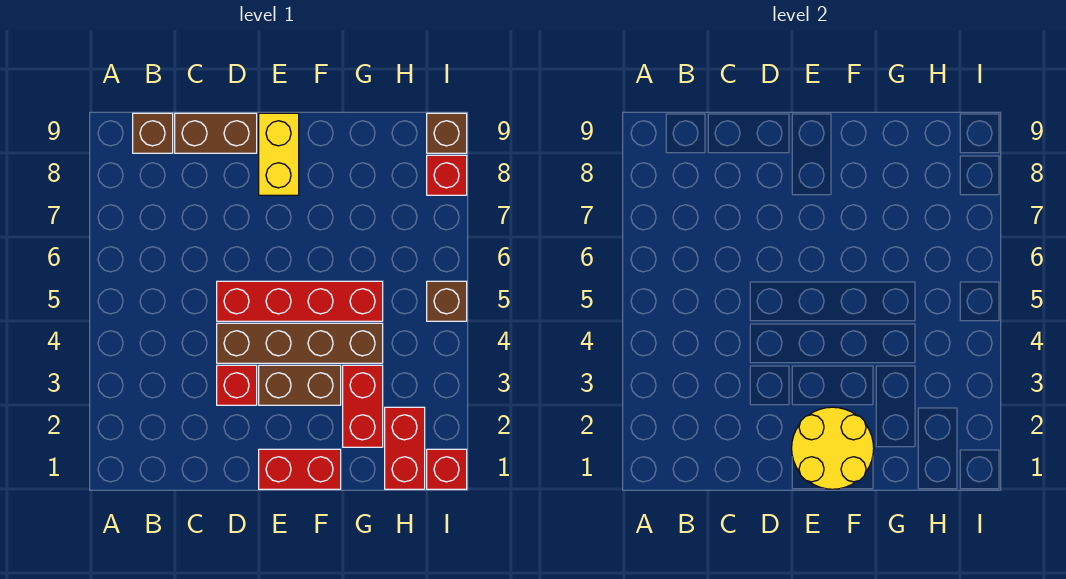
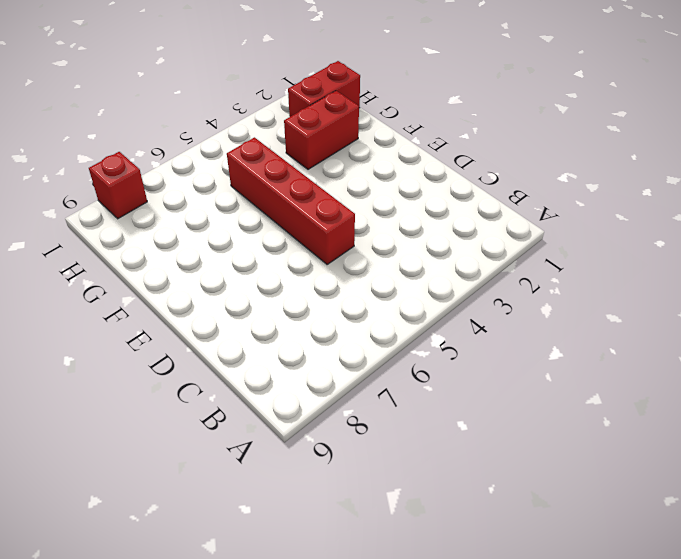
none -> brown 1x1 brick [133,113,173,153]
none -> brown 1x2 brick [175,113,257,153]
none -> red 1x1 brick [217,365,257,405]

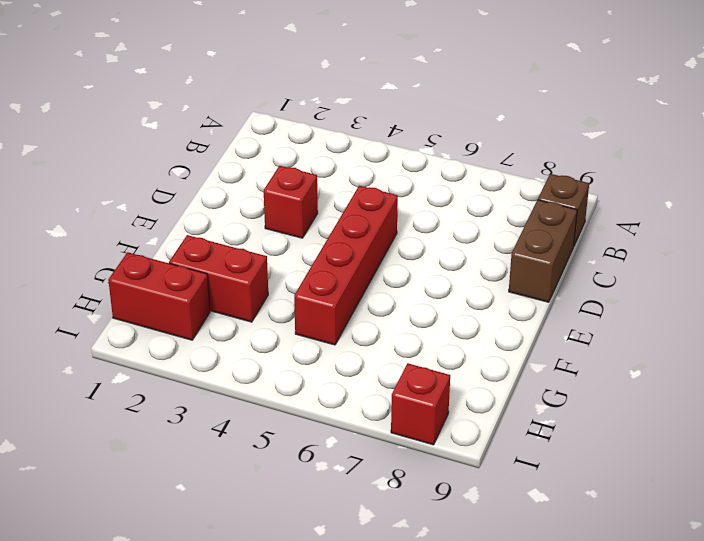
none -> brown 1x4 brick [217,323,383,363]
none -> red 1x2 brick [259,449,341,489]
none -> brown 1x2 brick [259,365,341,405]

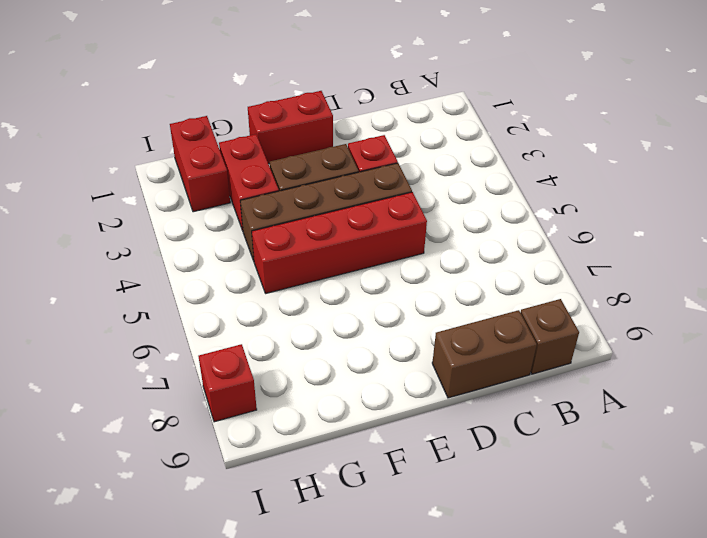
none -> yellow 1x2 brick [259,113,299,195]
none -> red 1x1 brick [427,449,467,489]
none -> brown 1x1 brick [427,281,467,321]

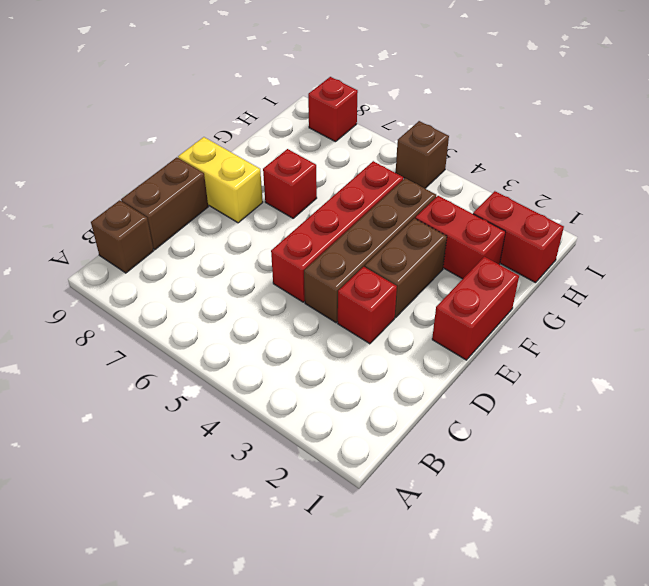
red 1x1 brick [263,149,317,218] -> red 1x1 brick moved to [427,449,467,489]
none -> brown 1x1 brick [427,113,467,153]
none -> yellow 2x2 round brick [792,407,874,489]

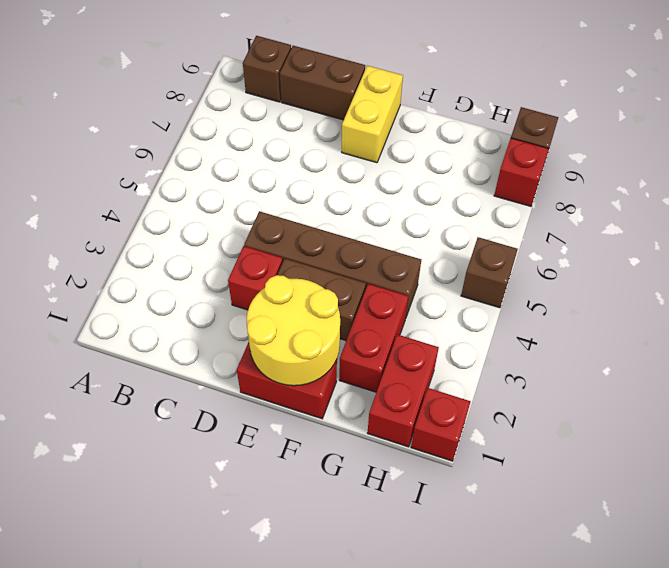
none -> red 1x4 brick [217,281,383,321]

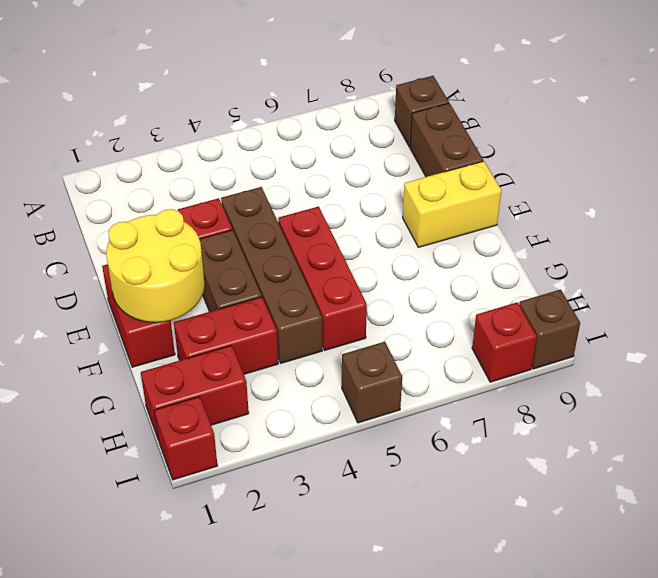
red 1x3 brick [278,206,367,350] -> red 1x4 brick [217,281,383,321]

